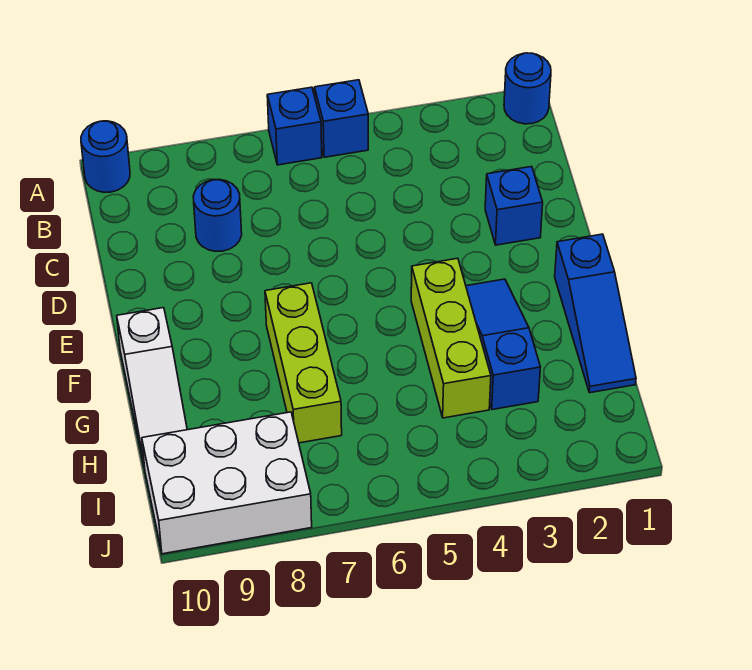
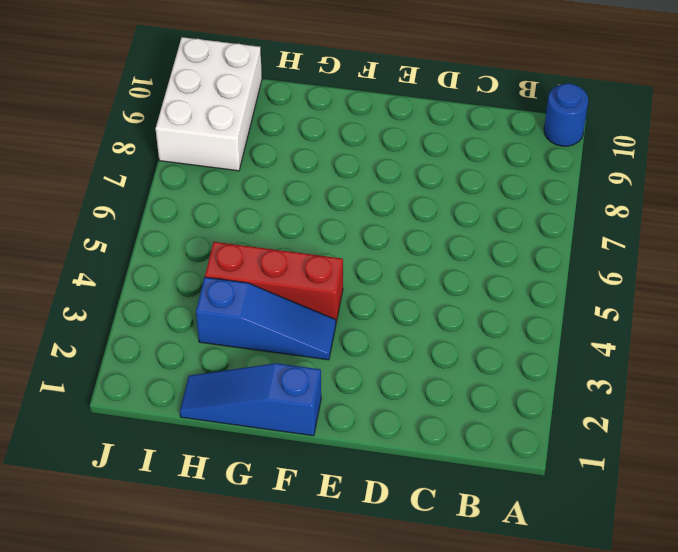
red 1x3 brick [205,242,343,322] -> lime 1x3 brick [411,258,491,418]
none -> blue 1x1 round brick [504,53,551,124]
none -> blue 1x1 brick [314,80,368,157]
none -> blue 1x1 brick [267,87,322,165]

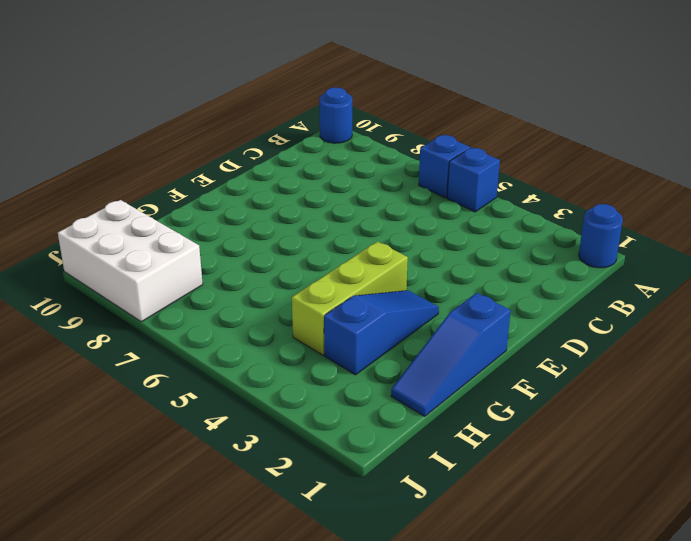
none -> blue 1x1 round brick [193,179,242,251]
none -> blue 1x1 brick [485,167,543,245]
none -> lime 1x3 brick [265,283,342,443]

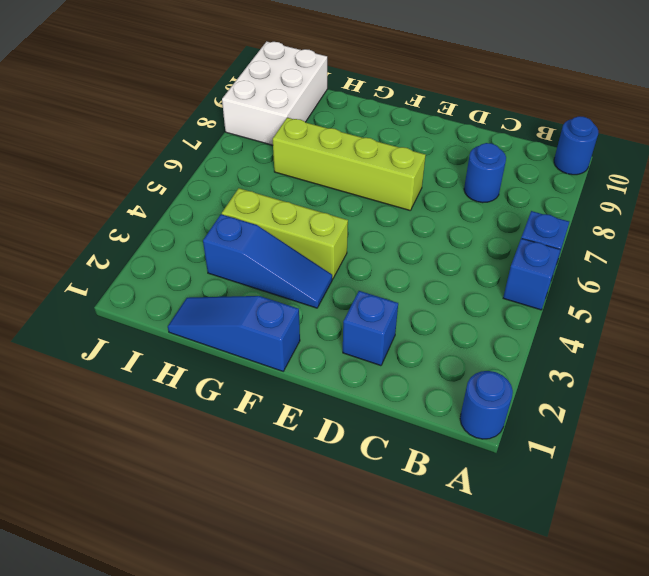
lime 1x4 brick [273,118,426,211] -> lime 1x3 brick [265,283,342,443]
none -> white 1x3 slope [117,308,187,468]

